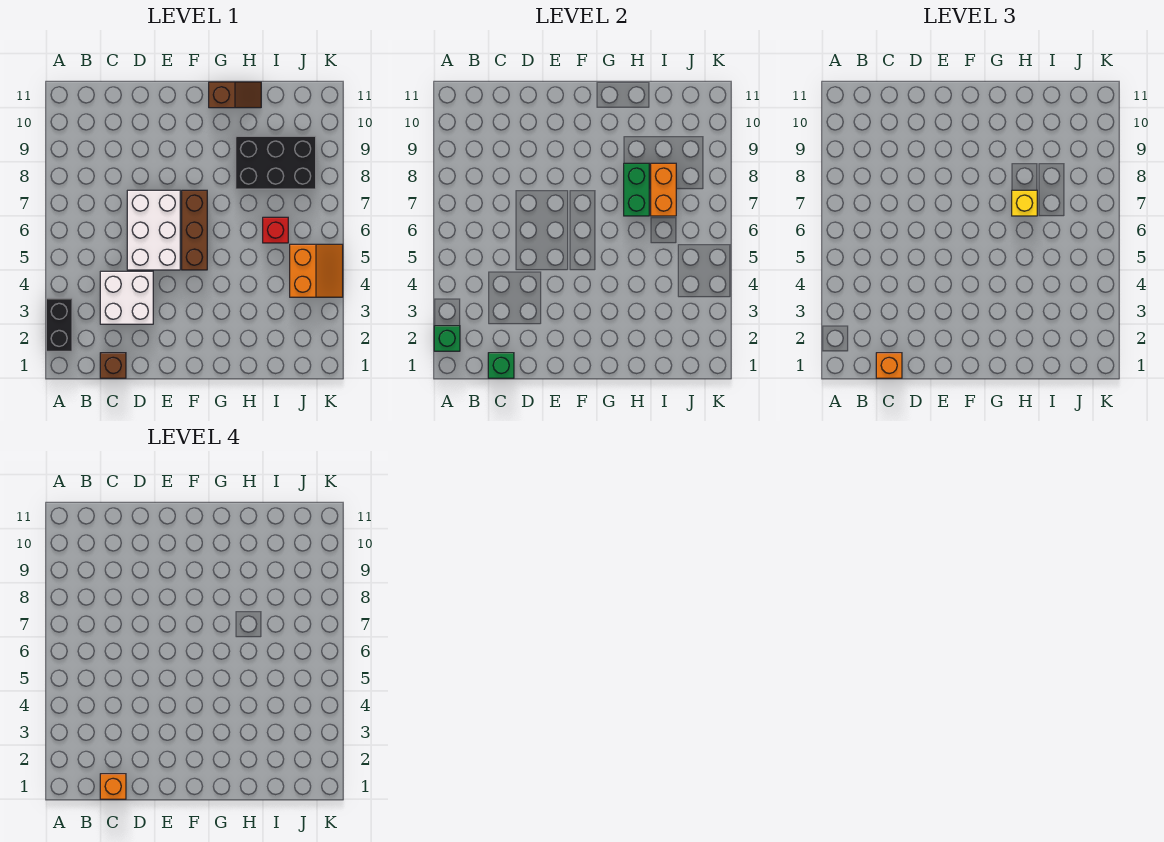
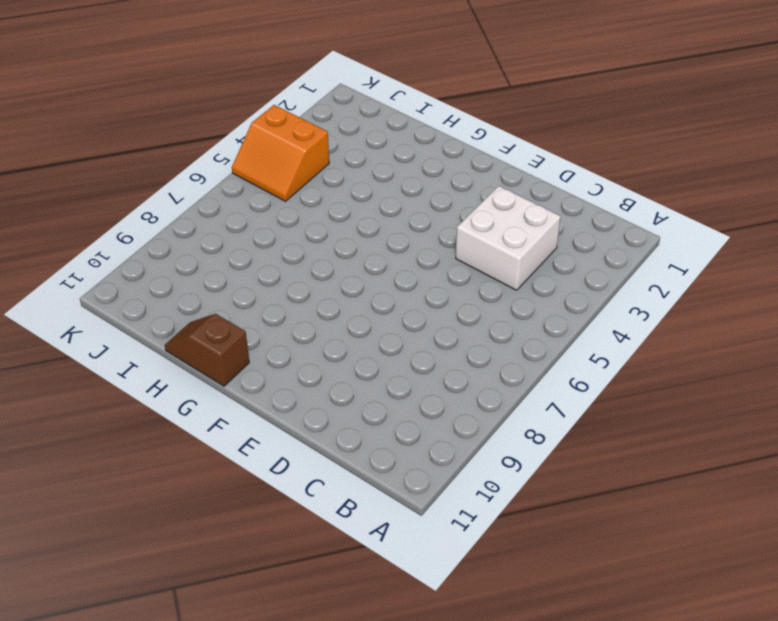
orange 2x2 slope [232,105,329,201] -> orange 2x2 slope turned to [290,244,343,297]
none -> black 1x2 brick [46,298,72,351]
none -> brown 1x1 brick [100,353,126,378]
none -> white 2x3 brick [127,190,180,270]

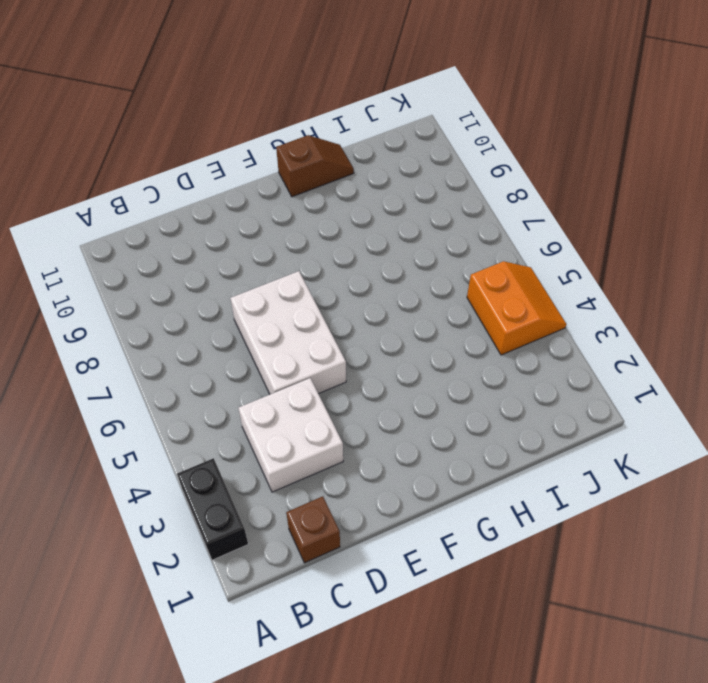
none -> brown 1x3 brick [182,190,207,270]
none -> black 2x3 brick [236,136,316,189]
none -> red 1x1 brick [263,217,288,243]

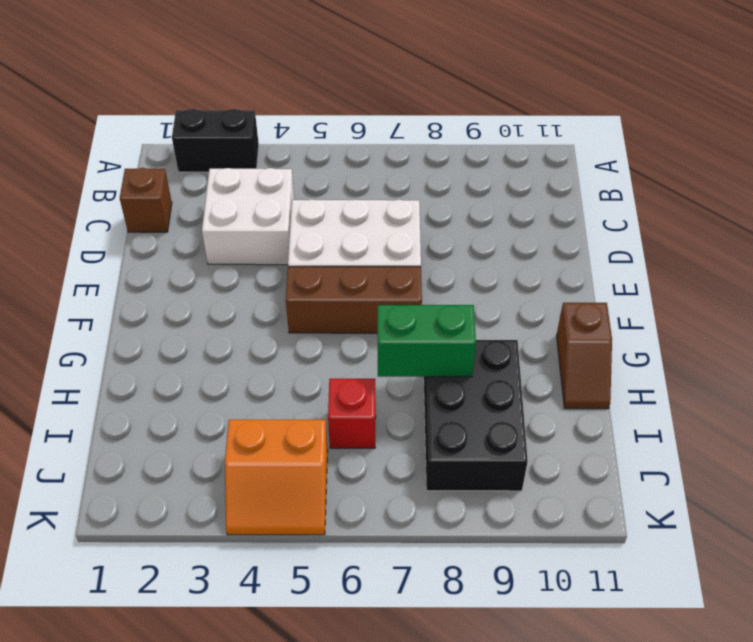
none -> green 1x1 brick [434,326,460,351]
none -> green 1x1 brick [488,353,514,378]
none -> orange 1x2 brick [651,163,676,216]

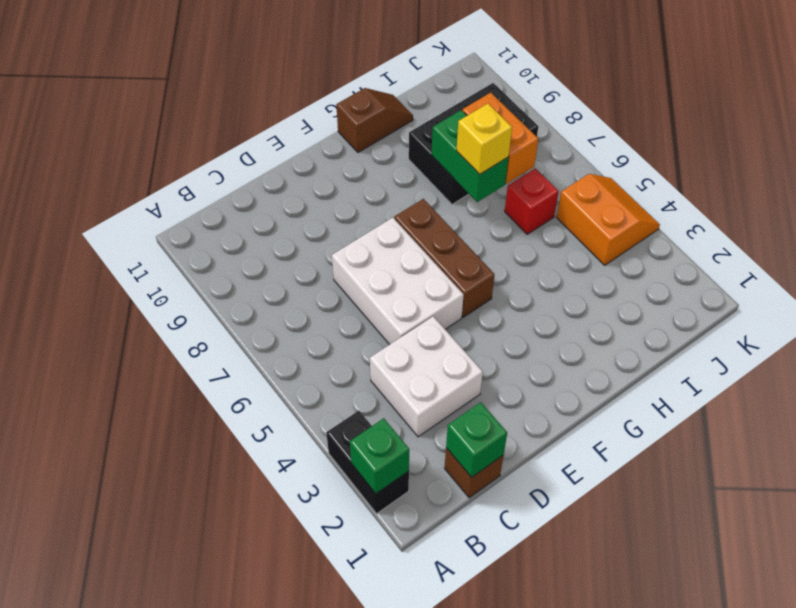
none -> orange 1x1 brick [876,353,902,378]
none -> orange 1x1 brick [100,774,126,799]

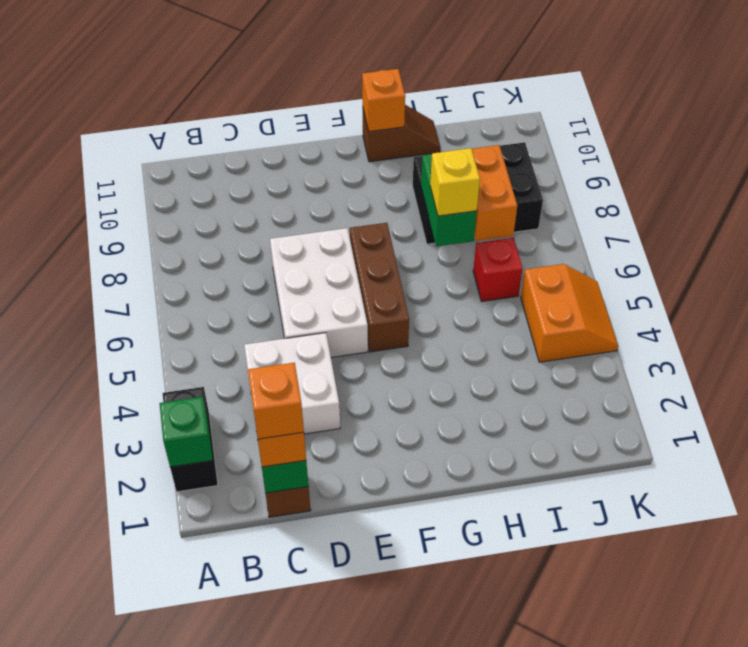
orange 1x1 brick [362,69,405,132] -> none

